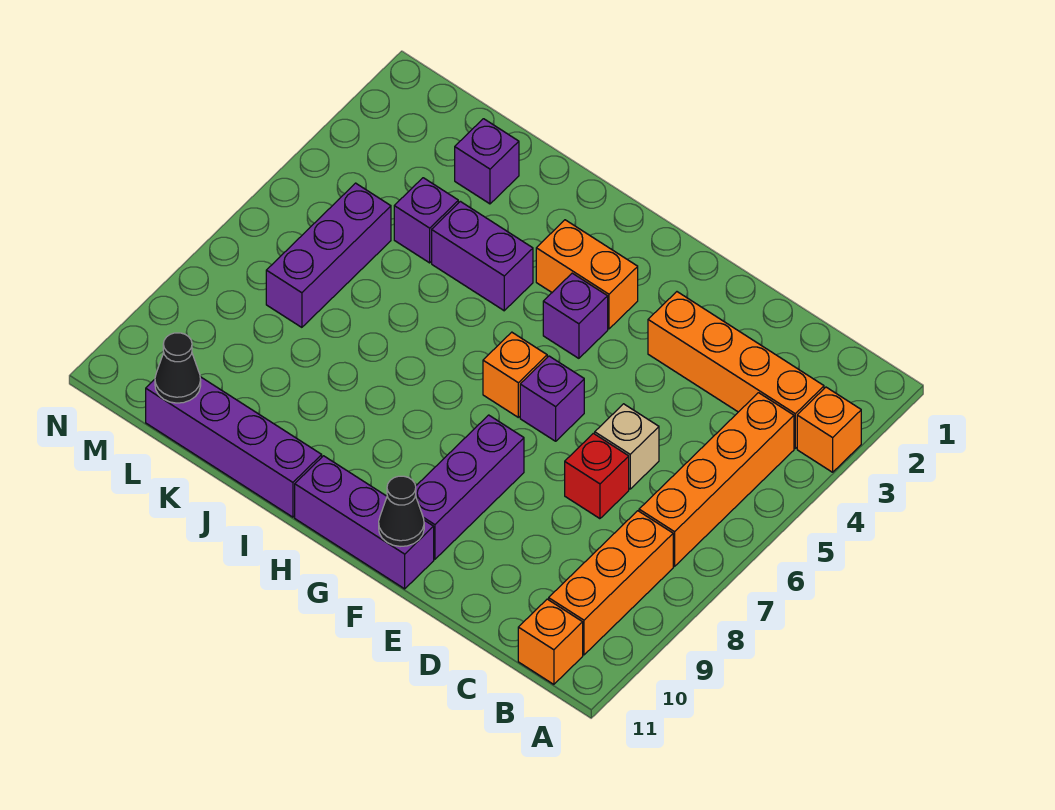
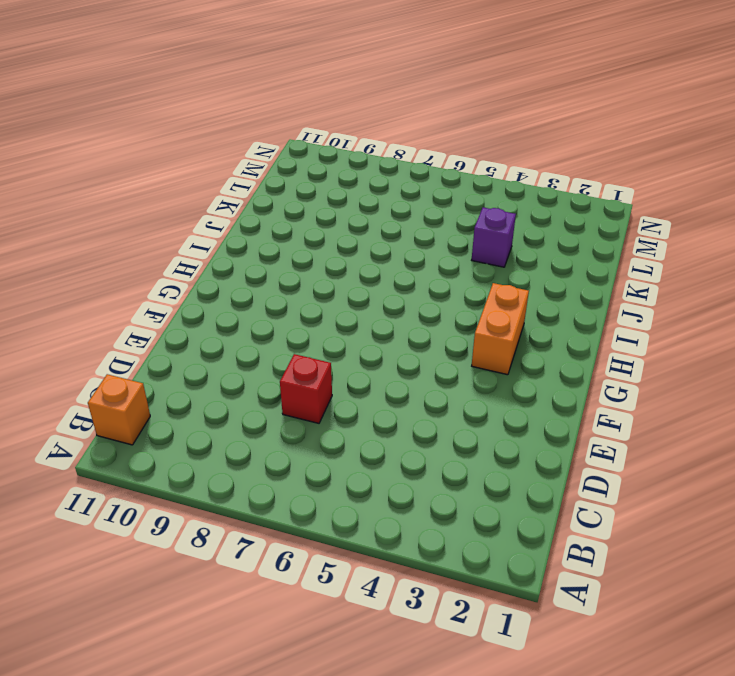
none -> orange 1x1 brick [797,387,861,472]
none -> orange 1x4 brick [648,292,824,448]
none -> orange 1x4 brick [639,393,794,566]

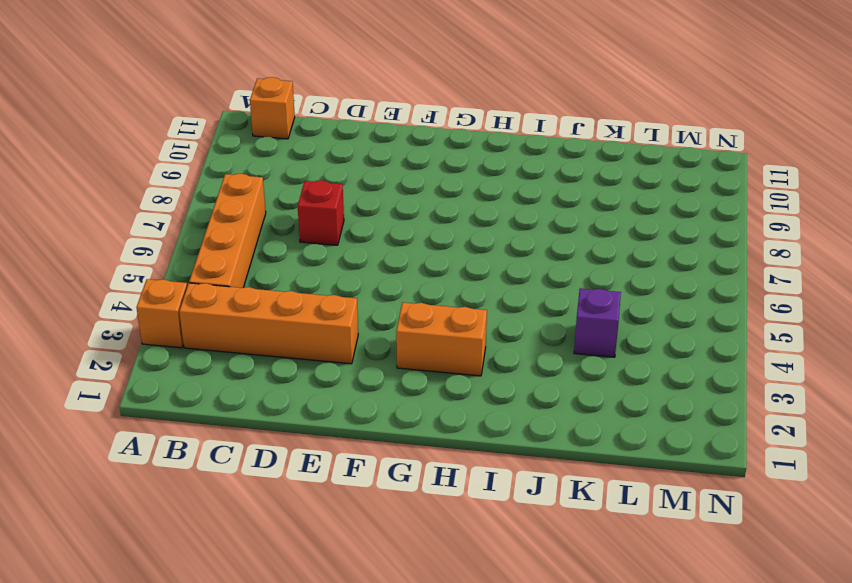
none -> orange 1x3 brick [549,511,673,655]
none -> tan 1x1 brick [595,404,659,489]
none -> purple 1x1 brick [520,356,584,441]

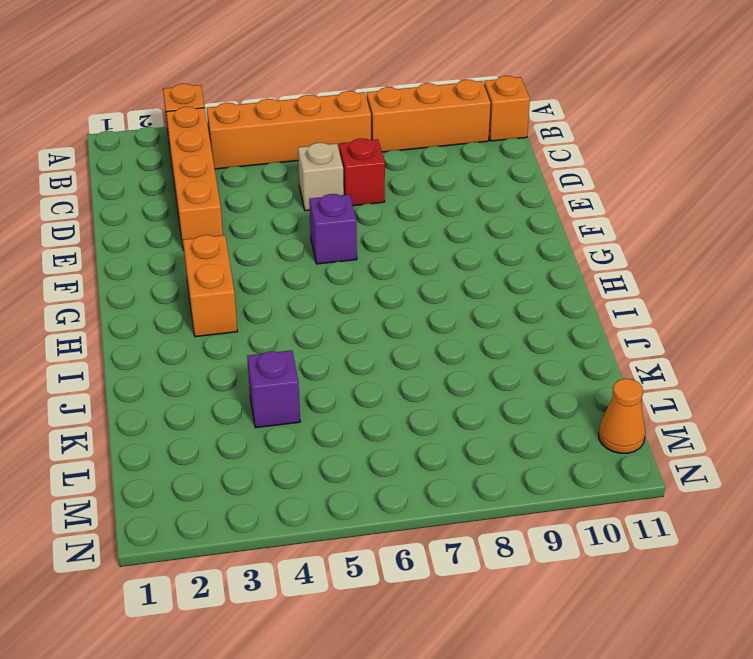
orange 1x1 cone [598,379,645,453] -> none
none -> purple 1x3 brick [415,415,524,559]
none -> purple 1x3 brick [295,456,434,589]
none -> purple 1x1 brick [543,273,608,358]

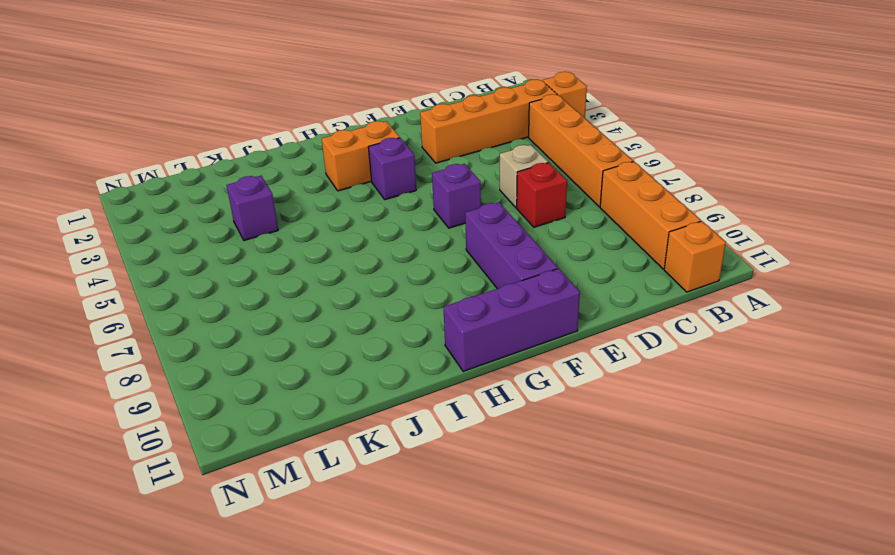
none -> orange 1x1 brick [483,332,547,417]
none -> purple 1x2 brick [432,201,533,311]
none -> purple 1x4 brick [146,377,322,517]

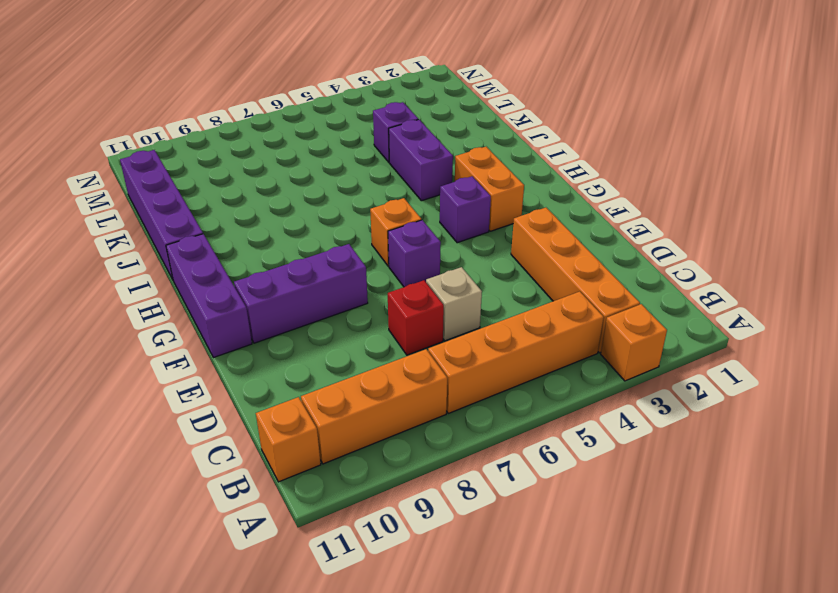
none -> purple 1x1 brick [455,119,519,204]
none -> purple 1x3 brick [266,183,391,327]
none -> black 1x1 cone [379,476,424,547]

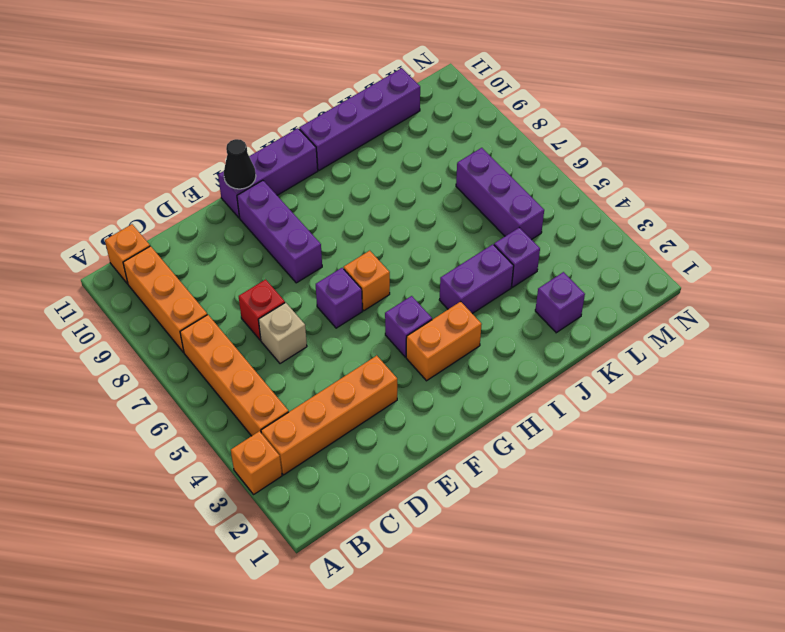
none -> black 1x1 cone [155,333,201,403]

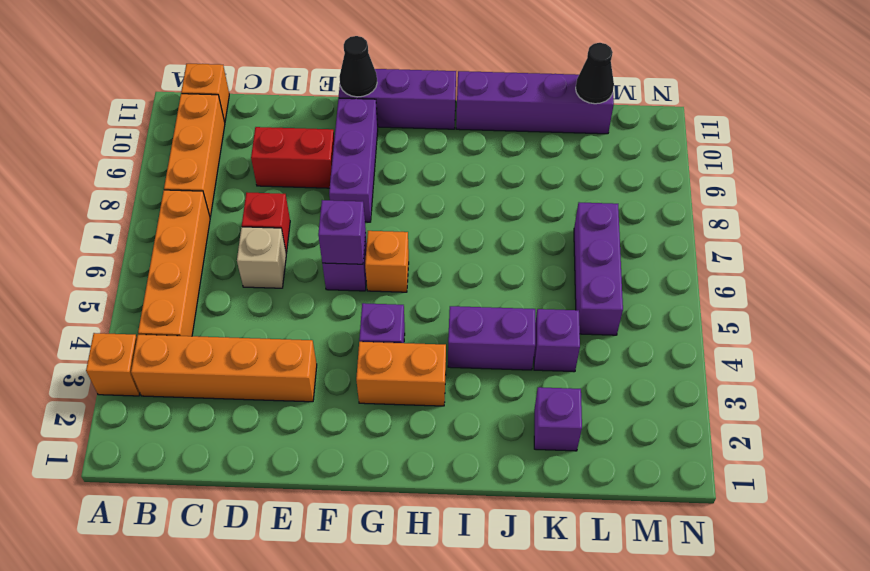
red 1x2 brick [251,127,334,188] -> none
purple 1x1 brick [318,200,366,264] -> none

